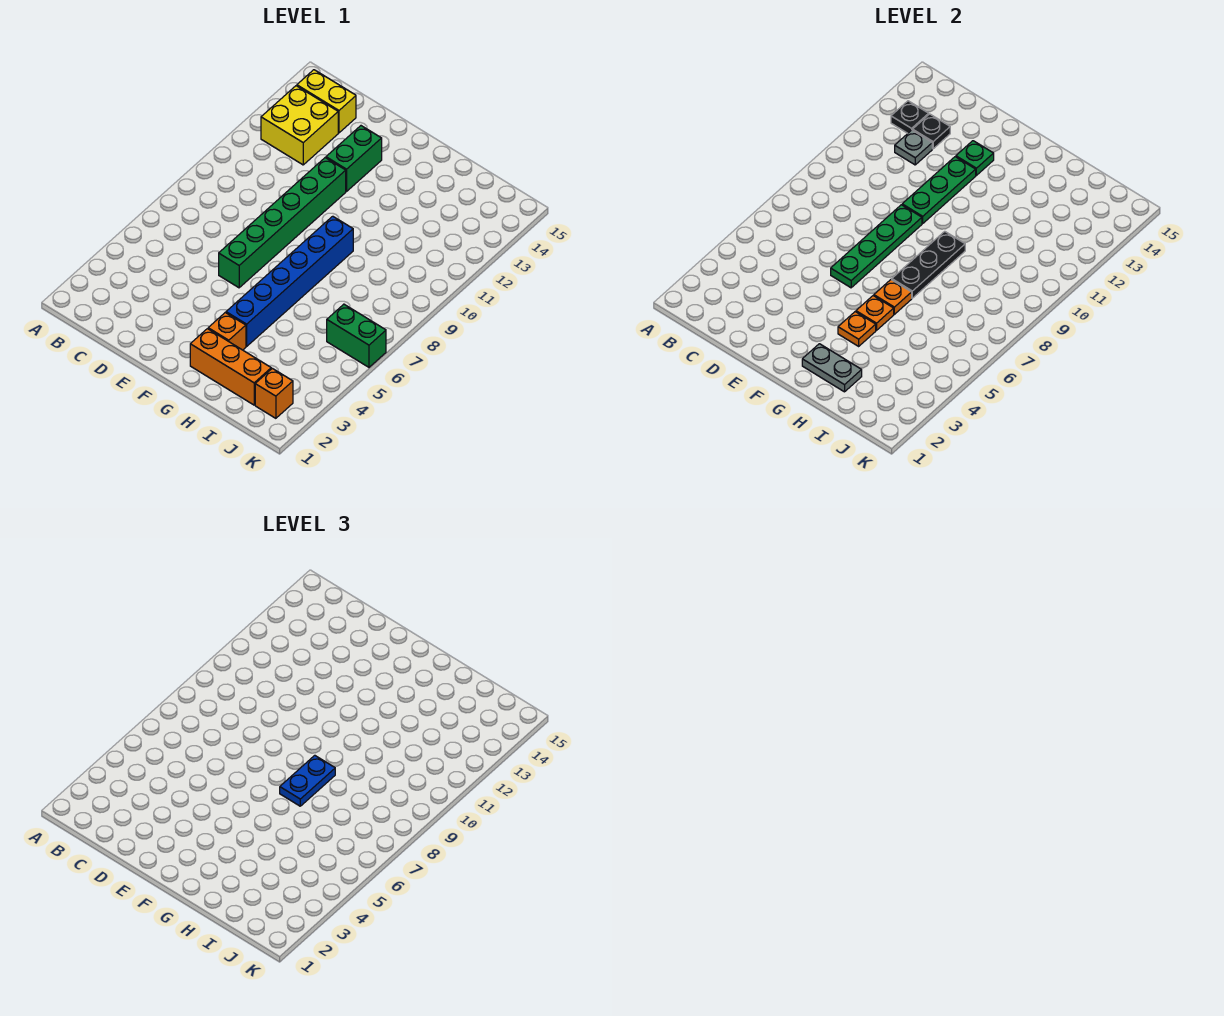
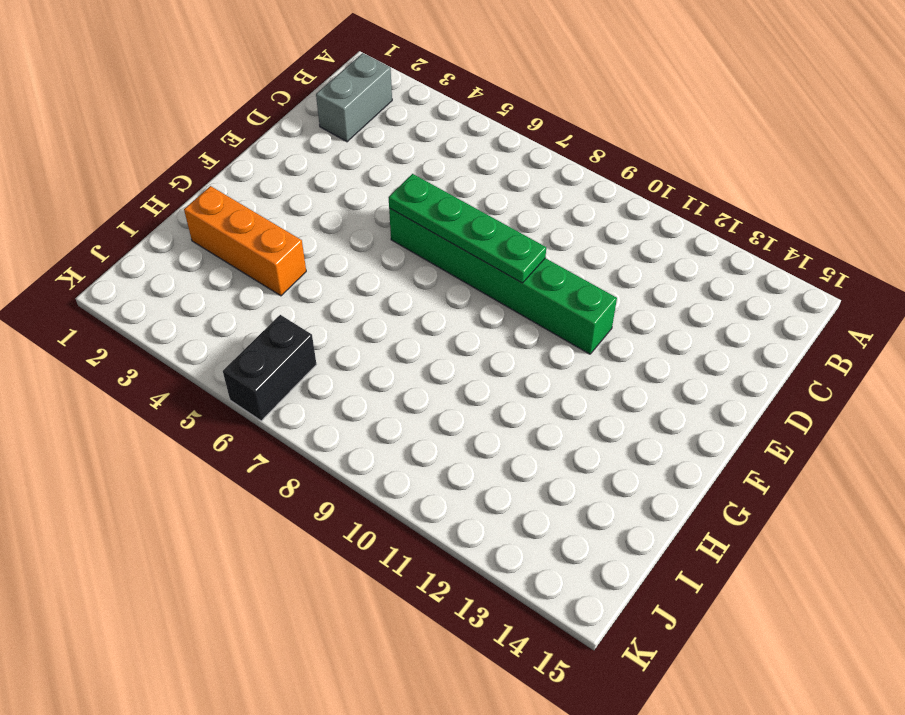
grey 1x2 brick [316,53,392,142] -> none
orange 1x3 brick [184,186,306,296] -> orange 1x3 brick turned to [190,329,271,405]
black 1x2 brick [223,315,317,421] -> green 1x2 brick [327,304,386,367]
none -> yellow 2x2 brick [261,86,338,165]
none -> yellow 1x2 brick [297,70,356,133]
none -> green 1x2 brick [326,126,382,191]

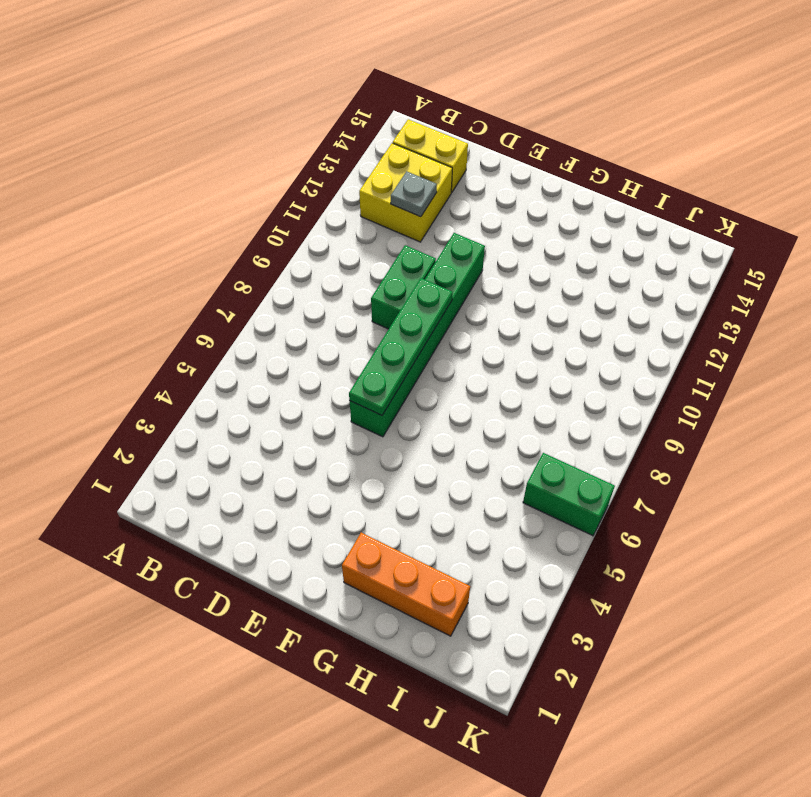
green 1x2 brick [371,245,436,329] -> green 1x2 brick moved to [326,126,382,191]
none -> orange 1x1 brick [208,313,246,350]
none -> blue 1x6 brick [226,216,353,346]
none -> orange 1x1 brick [255,368,293,418]

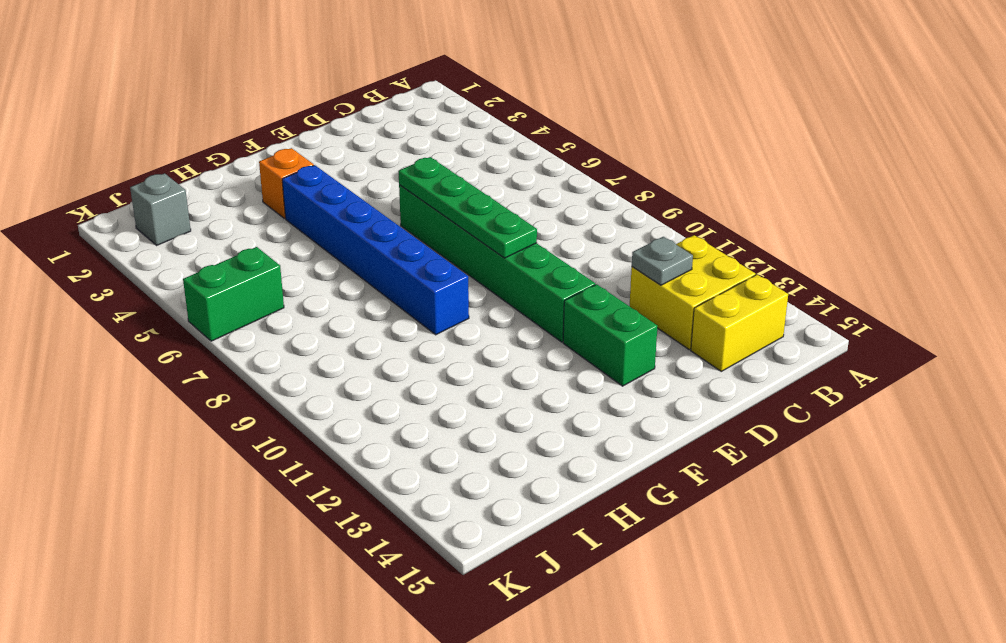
grey 1x1 brick [130,173,191,245] -> orange 1x1 brick [255,368,293,418]
none -> orange 1x3 brick [190,329,271,405]
none -> black 1x1 plate [891,101,929,133]
none -> black 1x1 plate [913,114,950,149]

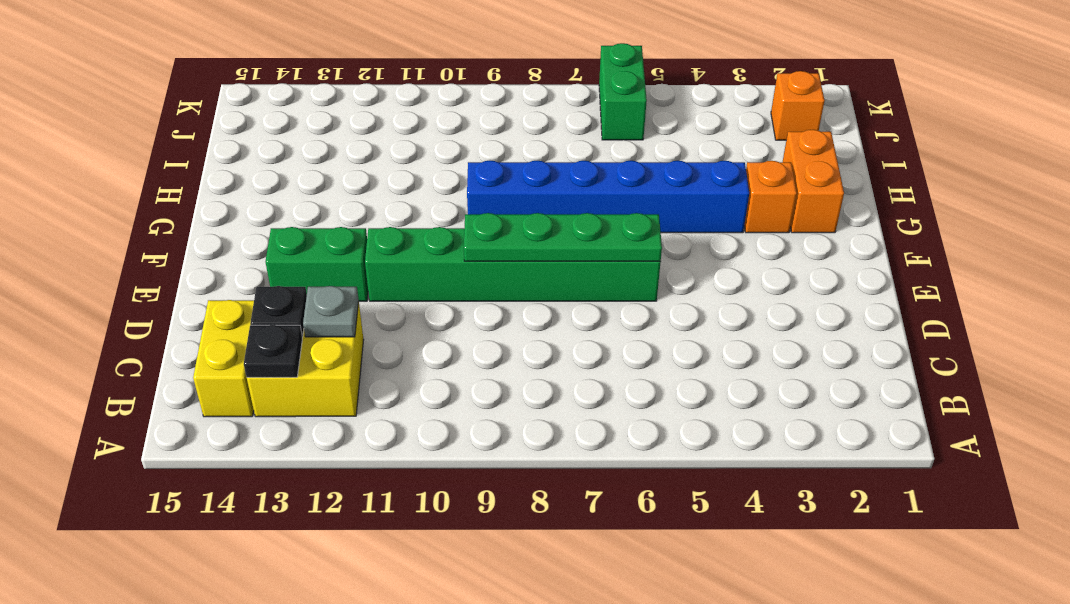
orange 1x2 brick [783,130,844,233] -> orange 1x3 brick [190,329,271,405]
none -> green 1x3 plate [902,157,976,223]
none -> green 1x1 plate [956,141,994,175]
none -> grey 1x2 plate [802,344,862,392]

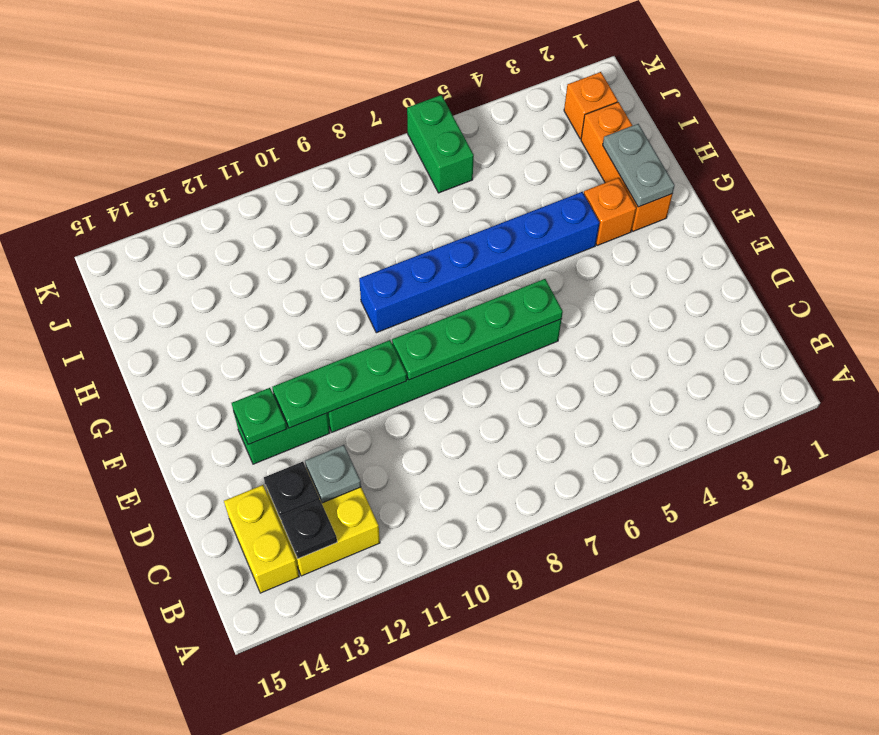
none -> orange 1x1 plate [838,312,876,346]
none -> orange 1x1 plate [856,296,894,330]
none -> orange 1x1 plate [874,280,912,314]

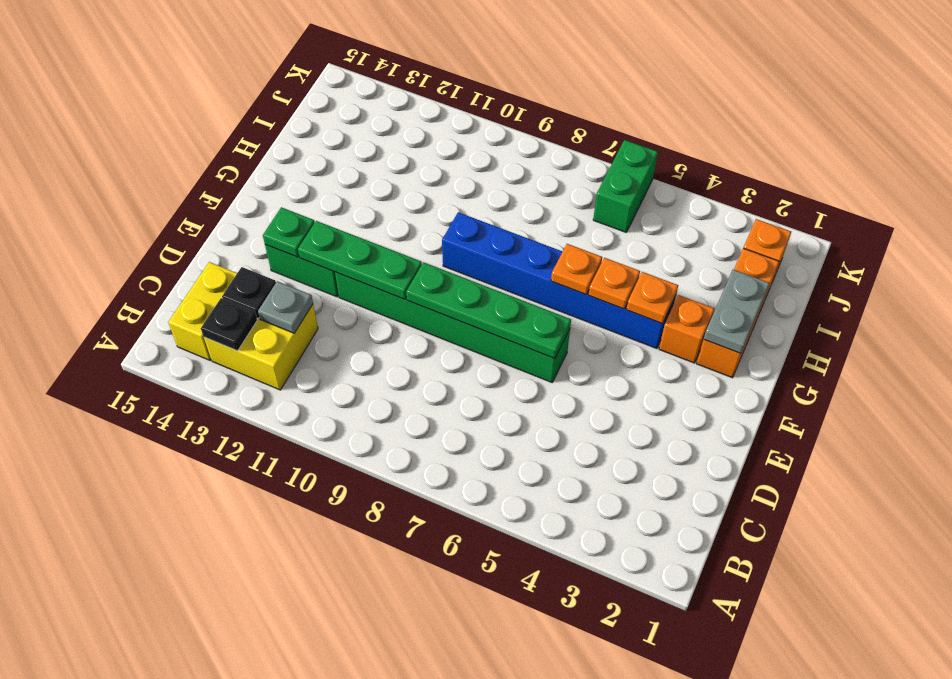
none -> black 1x3 plate [892,231,965,298]
none -> blue 1x2 plate [280,755,335,806]

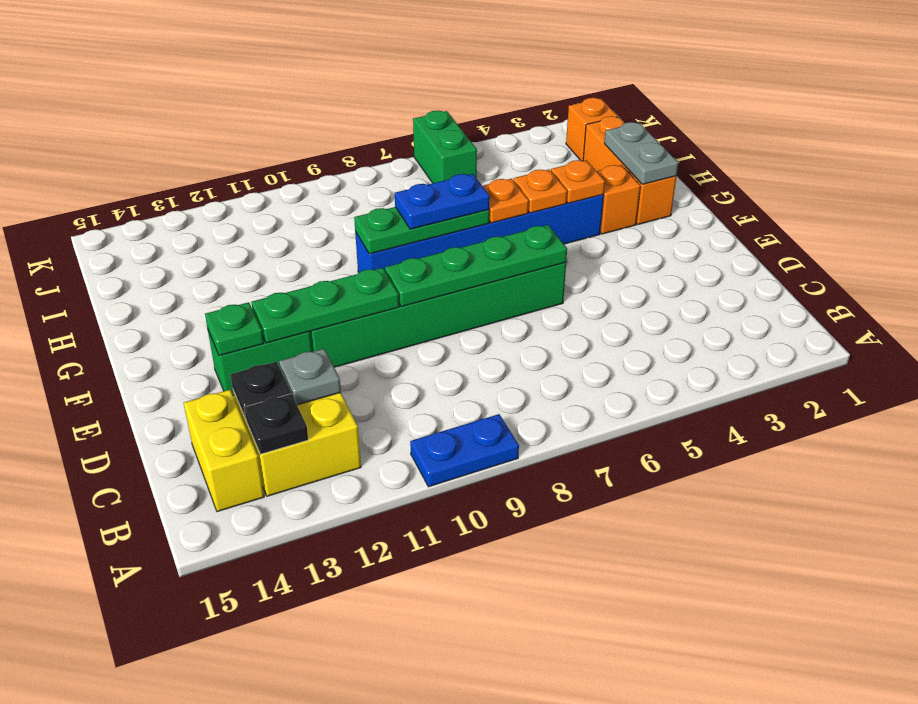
blue 1x2 plate [410,414,519,487] -> none
green 1x3 plate [354,207,489,254] -> black 1x3 plate [892,231,965,298]

